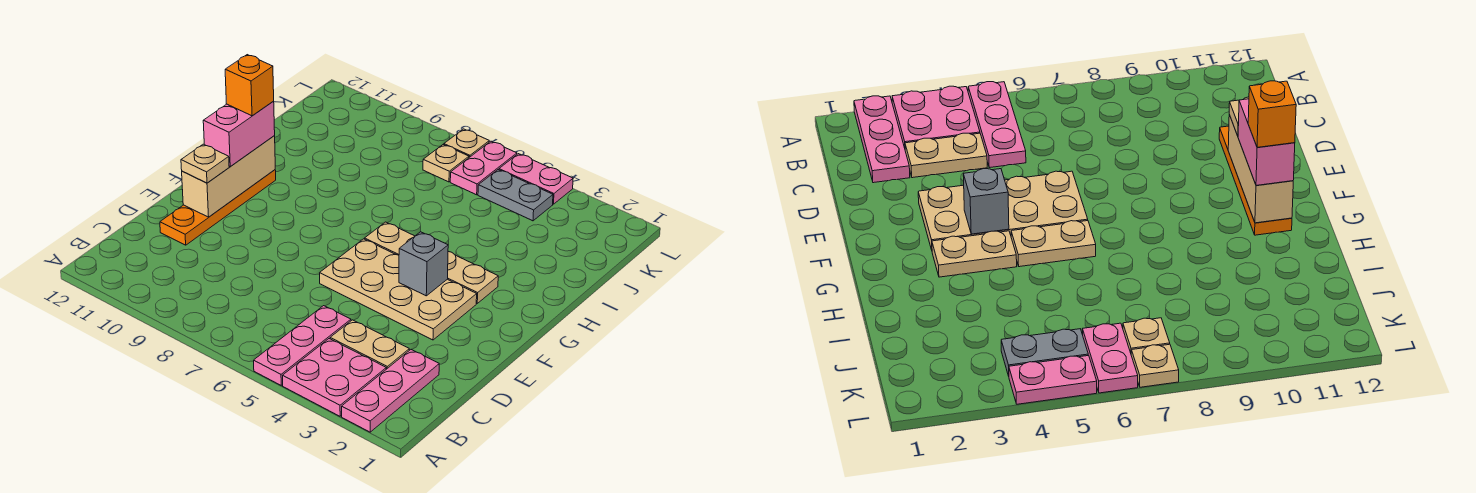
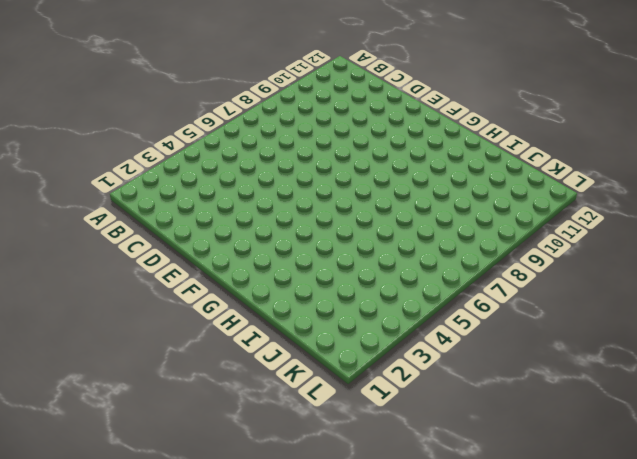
none -> pink 1x3 plate [342,349,439,432]
none -> pink 2x2 plate [283,339,386,416]
none -> pink 1x3 plate [254,306,351,385]

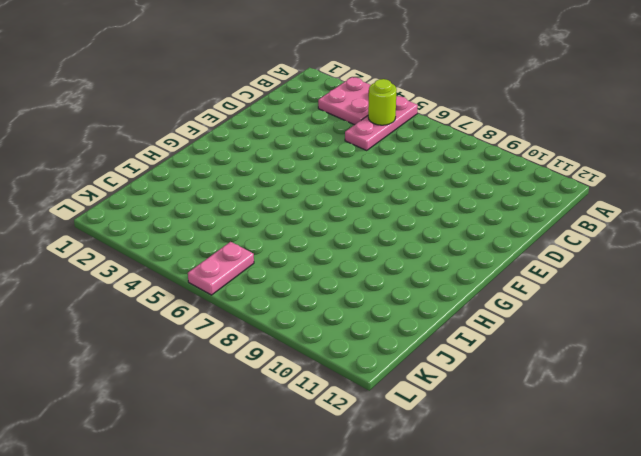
lime 1x1 round brick [368,79,397,125] -> none
none -> pink 1x3 plate [342,349,439,432]
none -> tan 1x2 plate [330,320,409,369]
none -> orange 1x4 plate [160,170,276,245]

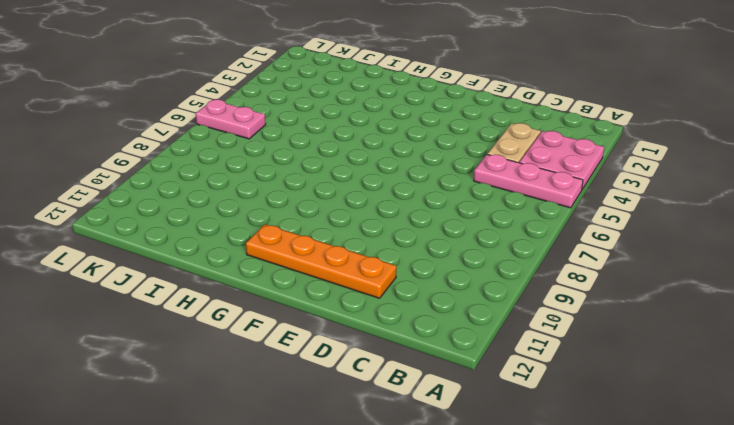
none -> pink 1x3 plate [342,349,439,432]
none -> tan 2x4 plate [320,239,477,340]
none -> tan 1x2 plate [448,251,498,303]

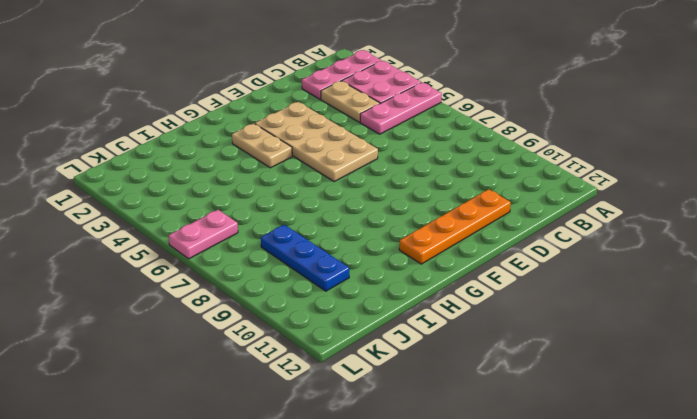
blue 1x3 plate [261,225,349,291] -> none
none -> tan 1x2 plate [365,222,414,255]
none -> grey 1x2 plate [478,170,553,221]
none -> tan 1x1 plate [423,145,469,182]

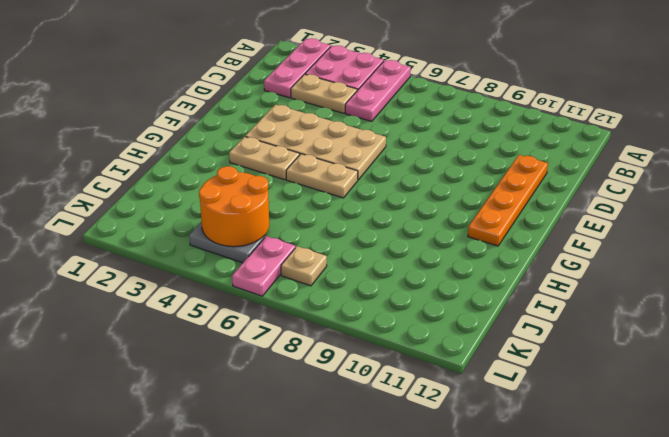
orange 2x2 round brick [199,166,269,247] -> none
none -> pink 1x2 plate [499,154,573,204]
none -> tan 1x1 plate [444,129,489,157]
none -> tan 1x3 brick [182,136,275,217]

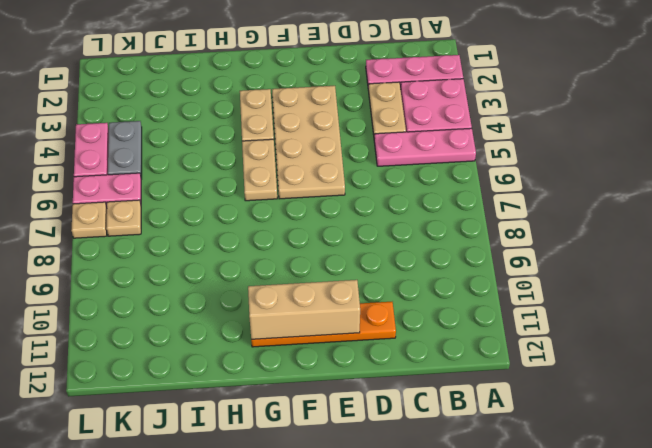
none -> grey 1x1 brick [399,232,448,296]
none -> tan 1x1 plate [181,144,229,183]
none -> pink 1x2 brick [203,101,275,167]

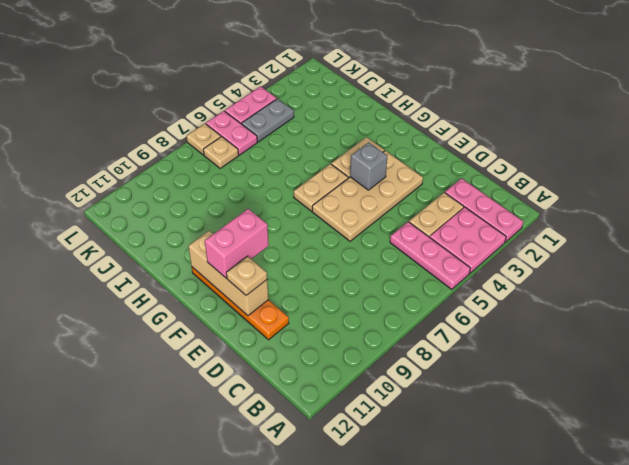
pink 1x2 brick [205,209,269,278] -> pink 1x2 brick turned to [203,101,275,167]
none -> orange 1x1 brick [225,55,274,116]

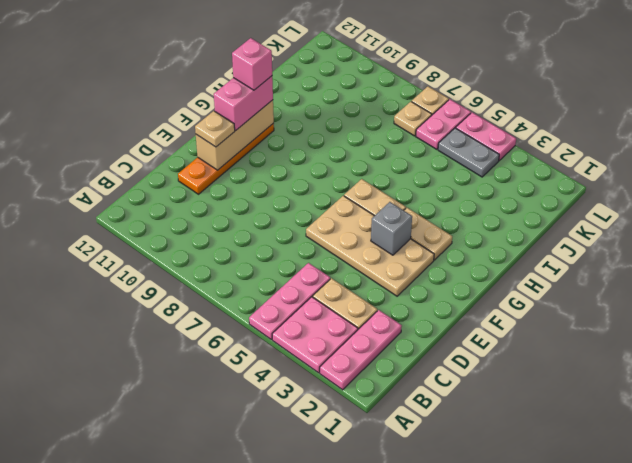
pink 1x1 brick [232,38,272,90] -> orange 1x1 brick [225,55,274,116]

